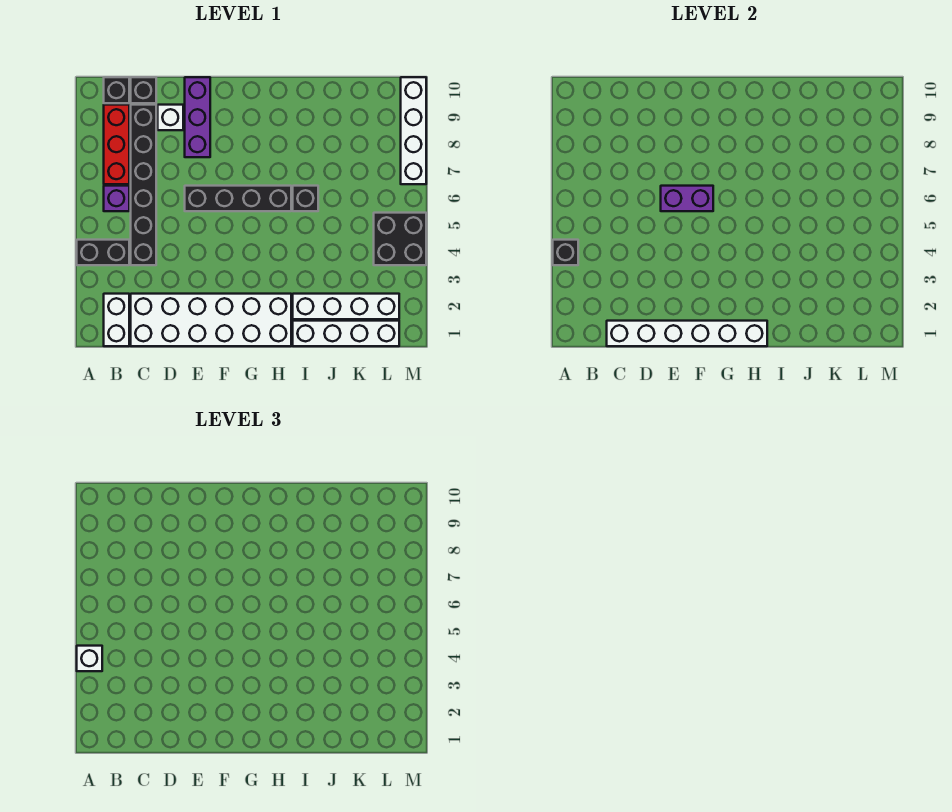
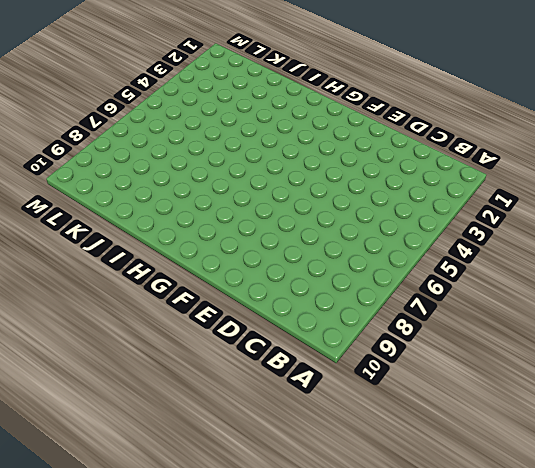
none -> black 1x2 brick [77,240,129,265]
none -> white 1x2 brick [104,294,129,346]
none -> purple 1x1 brick [104,186,129,211]

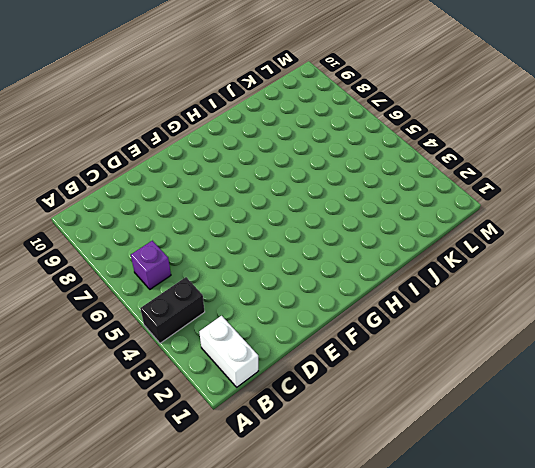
none -> red 1x3 brick [104,105,129,184]
none -> black 1x1 brick [104,77,129,103]
none -> white 2x6 brick [131,294,291,346]

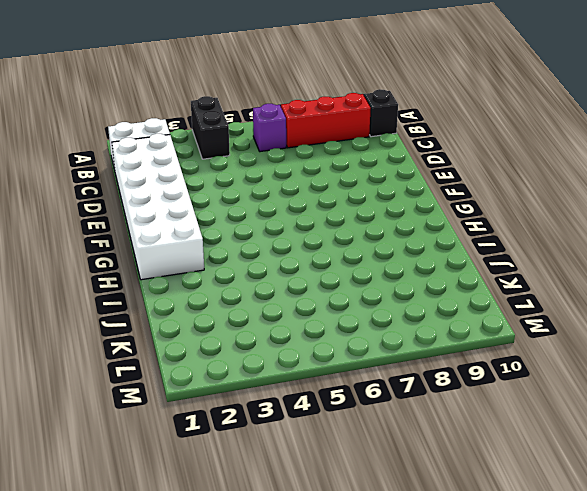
none -> black 1x6 brick [131,105,156,265]
none -> black 1x1 brick [131,77,156,103]
none -> white 1x1 brick [158,105,183,130]

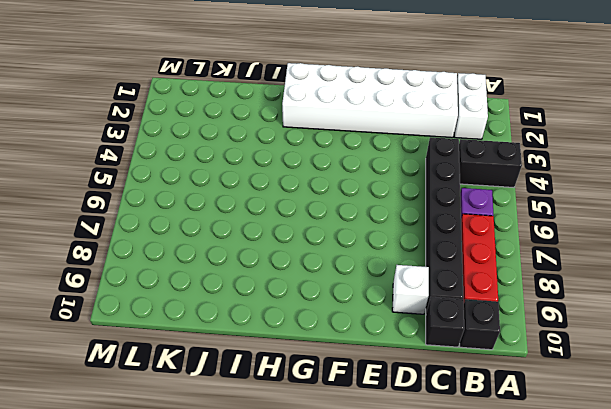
none -> black 1x4 brick [185,186,291,211]
none -> purple 1x3 brick [185,77,210,157]
none -> white 1x4 brick [293,321,399,346]

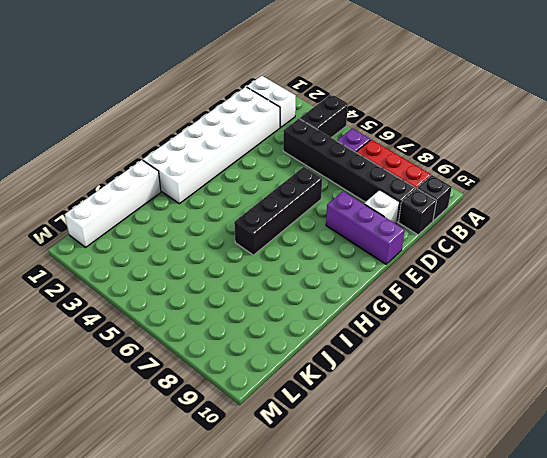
none -> white 1x4 brick [293,294,399,319]
none -> black 1x1 brick [293,186,318,211]
none -> black 2x2 brick [374,213,426,265]

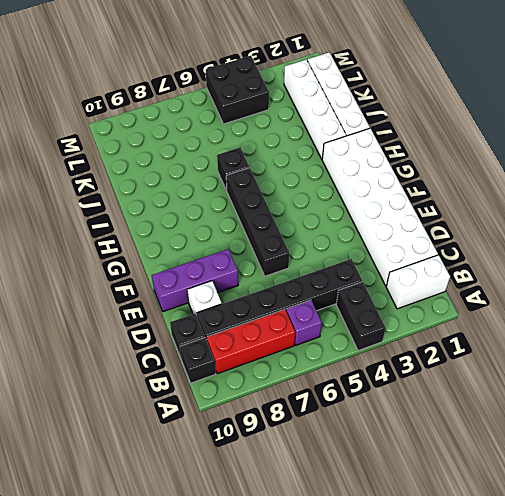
none -> white 1x4 brick [401,77,426,184]
none -> black 1x1 brick [553,240,578,265]
none -> white 1x6 brick [607,321,767,346]

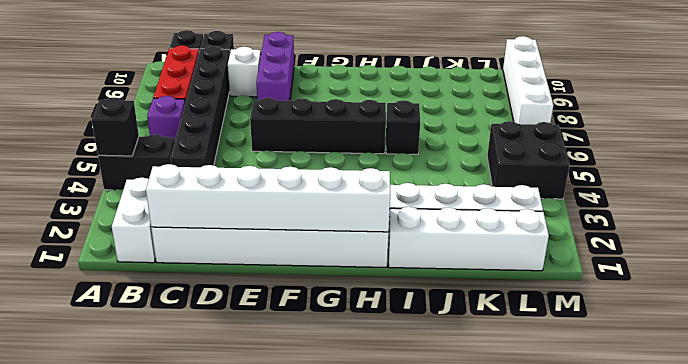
none -> purple 1x2 brick [661,186,713,211]
none -> white 1x1 brick [77,646,102,671]

